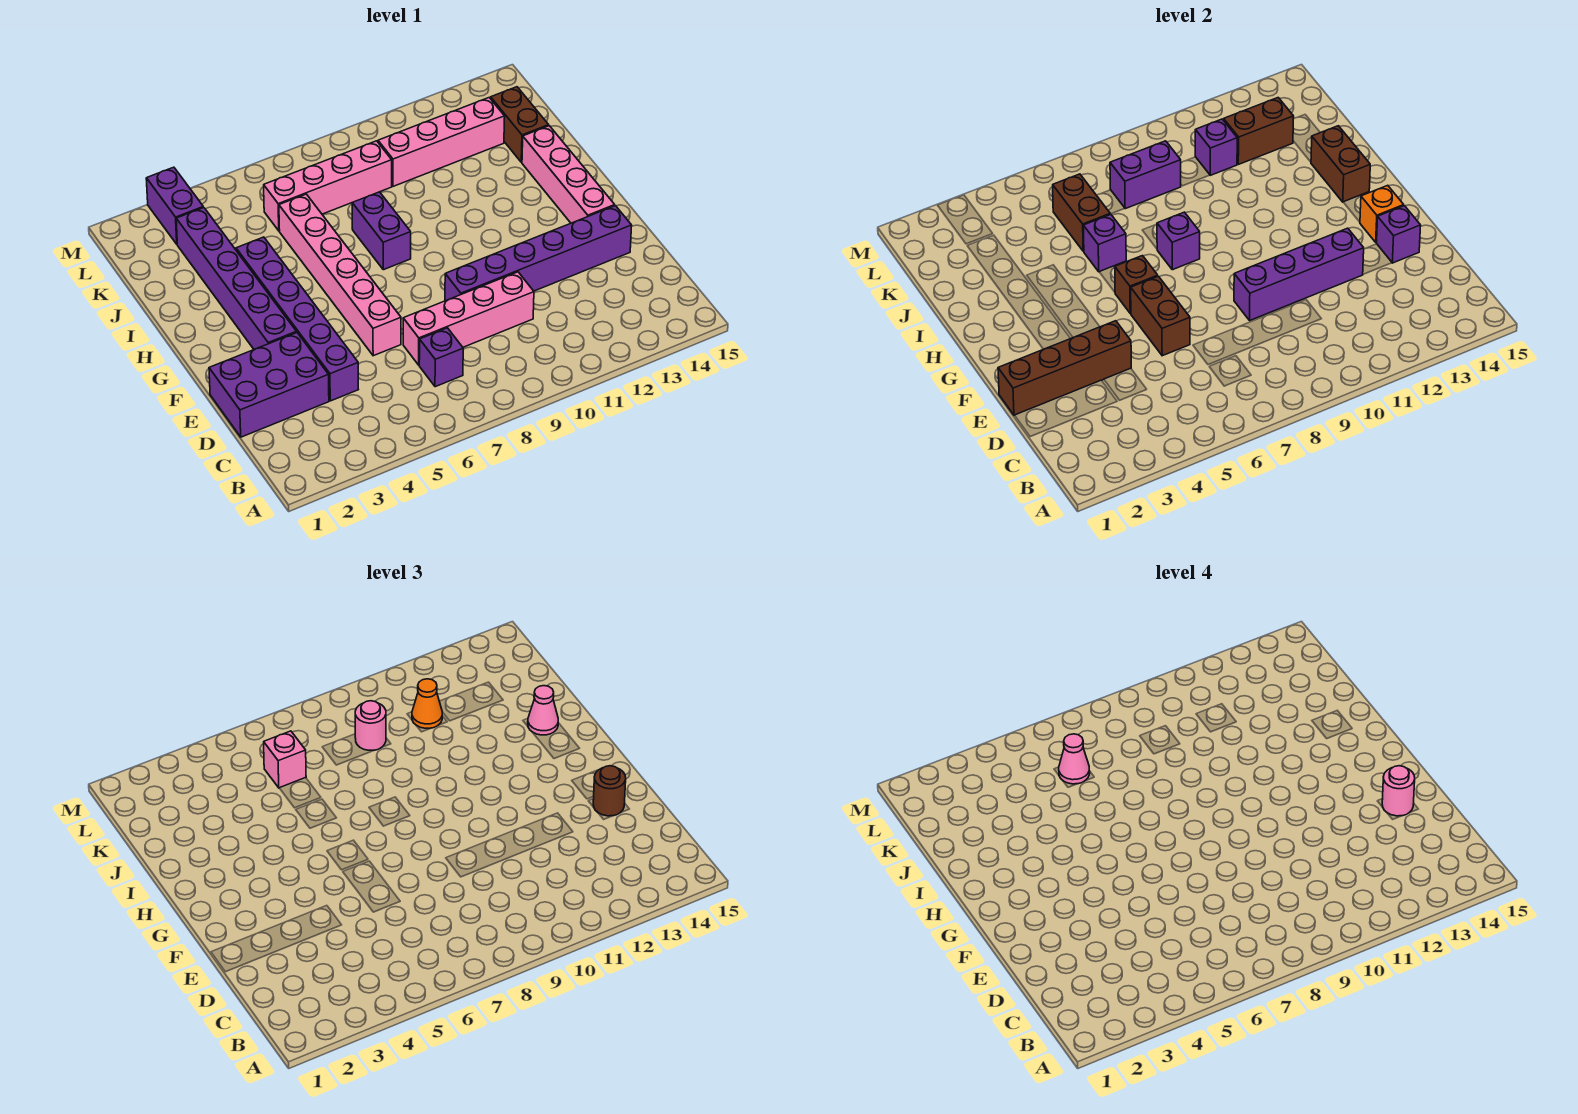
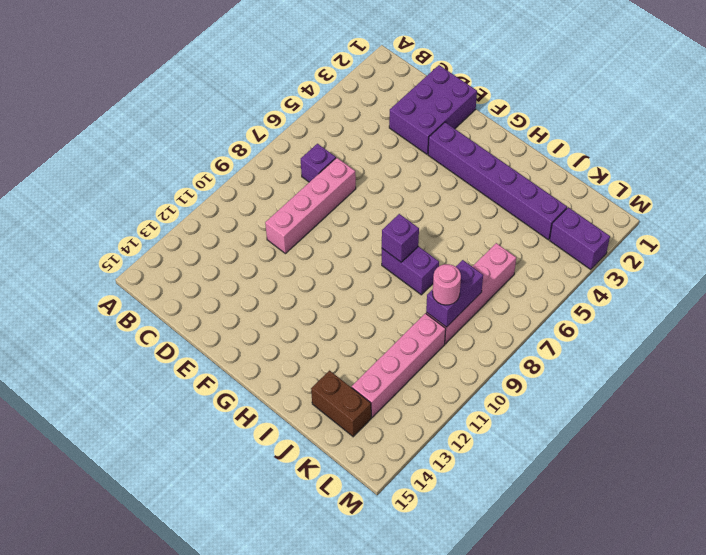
none -> purple 1x6 brick [236,237,358,401]
none -> pink 1x6 brick [279,194,401,356]
none -> purple 1x6 brick [445,206,632,301]
none -> pink 1x4 brick [522,126,615,223]

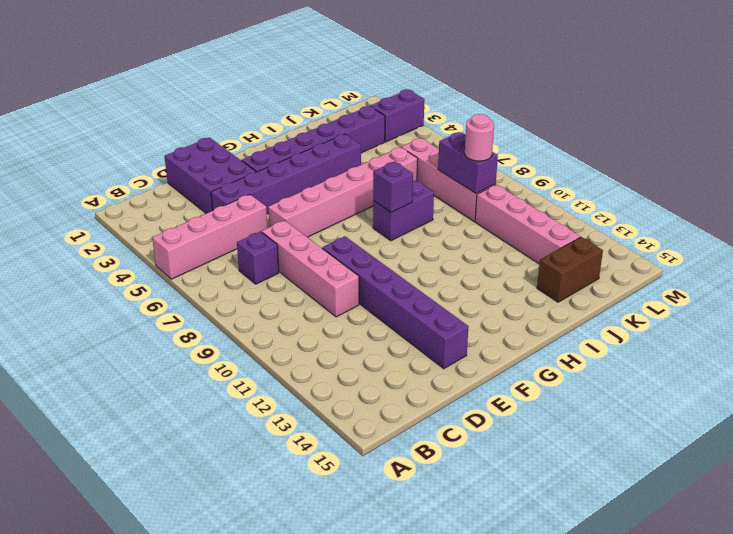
pink 1x4 brick [152,195,268,279] -> pink 1x4 brick moved to [522,126,615,223]
none -> brown 1x4 brick [998,321,1131,415]
none -> brown 1x2 brick [1131,276,1190,356]
none -> purple 1x4 brick [1234,228,1364,321]
none -> purple 1x1 brick [1377,206,1421,263]

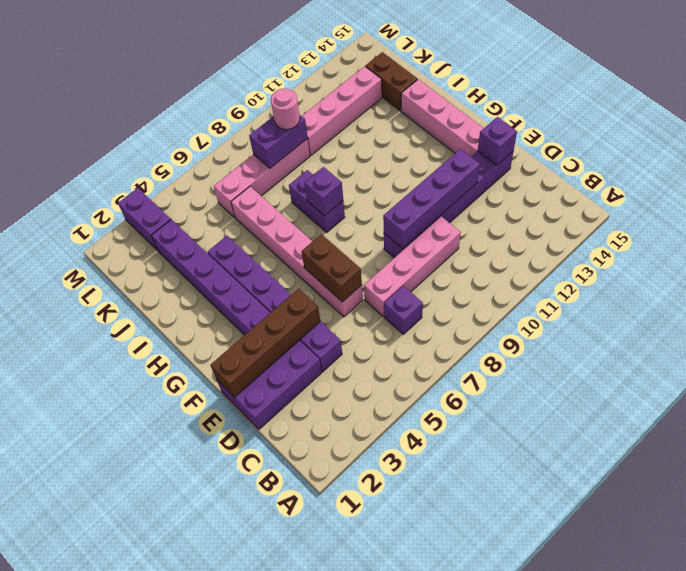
none -> orange 1x1 brick [1360,185,1404,242]
none -> brown 1x1 brick [1115,256,1158,314]
none -> brown 1x2 brick [1311,126,1370,202]
none -> purple 1x1 brick [1083,214,1126,272]

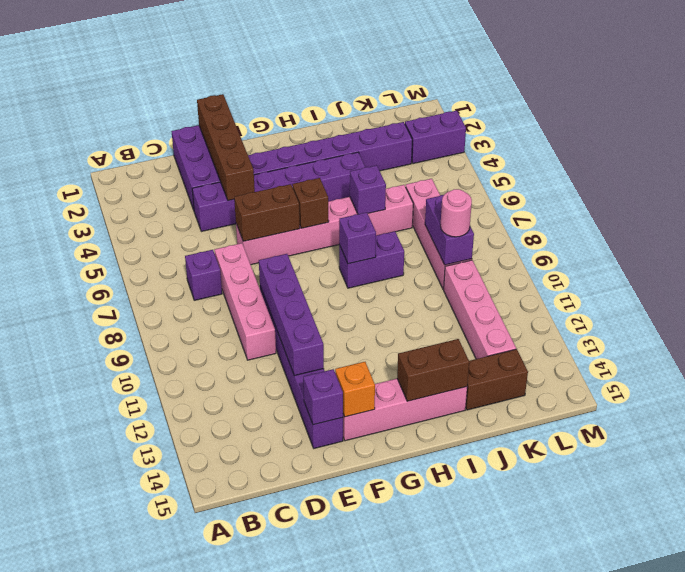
none -> brown 1x2 brick [1053,174,1110,251]
none -> purple 1x1 brick [1195,119,1237,175]
none -> brown 1x2 brick [1224,98,1294,164]
none -> brown 1x1 round brick [593,766,626,816]

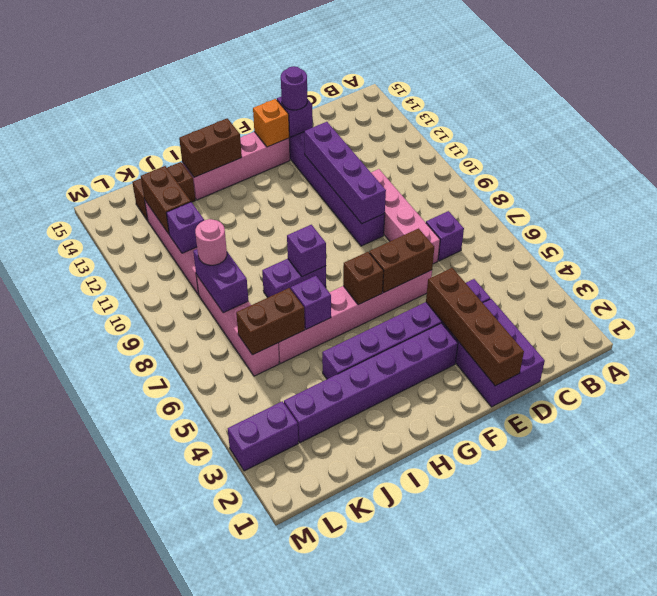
purple 1x1 round brick [281,66,307,110] -> brown 1x1 round brick [593,766,626,816]
none -> pink 1x1 cone [528,686,558,735]
none -> pink 1x1 brick [264,731,306,788]
none -> orange 1x1 cone [412,679,442,728]
none -> pink 1x1 round brick [1382,766,1415,816]

